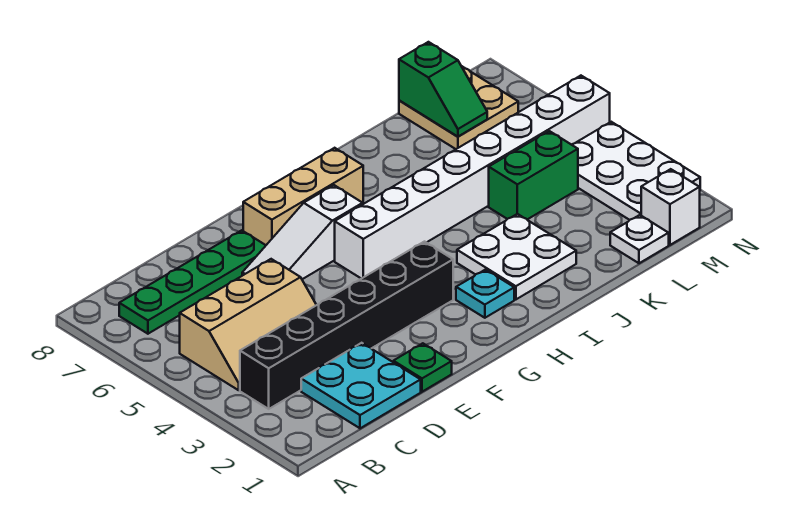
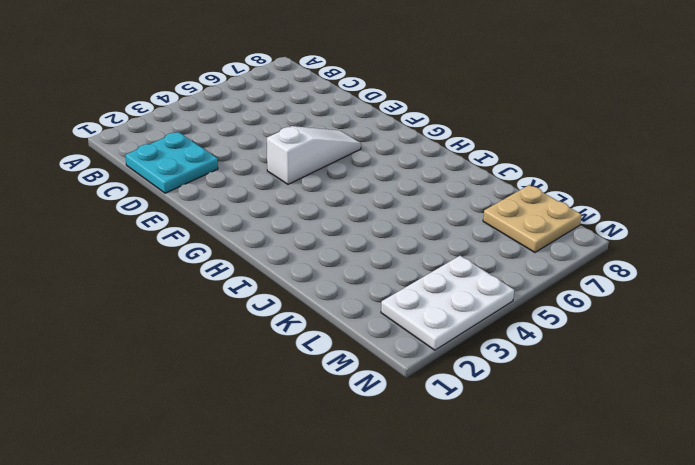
white 1x3 slope [267,126,361,184] -> white 1x3 slope turned to [242,185,363,279]
none -> black 1x6 brick [240,242,453,409]
none -> tan 2x3 slope [180,259,316,390]
none -> green 1x4 plate [119,230,266,334]

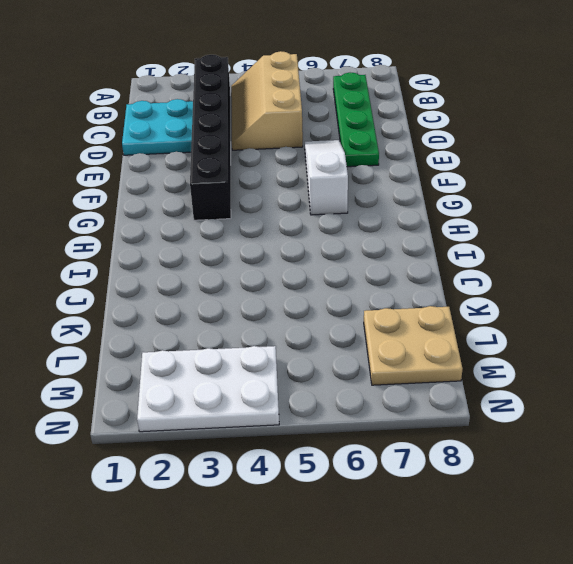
none -> green 1x1 plate [393,343,452,392]
none -> tan 1x3 brick [243,148,363,245]
none -> white 1x8 brick [335,76,610,279]

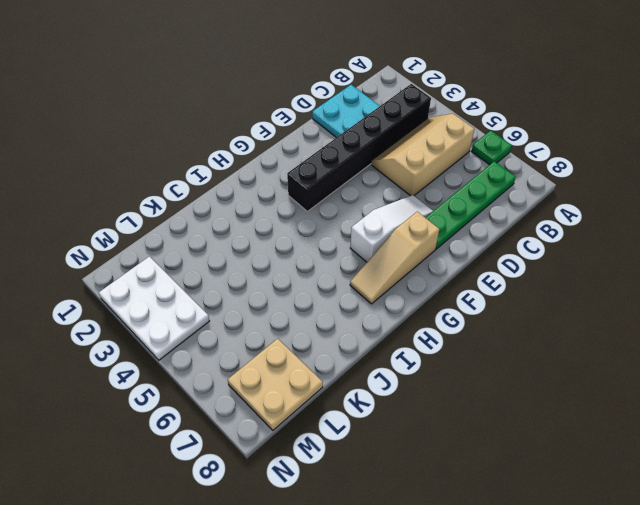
green 1x1 plate [472,131,512,165] -> green 1x1 plate moved to [393,343,452,392]
tan 1x3 slope [350,212,439,304] -> tan 1x3 brick [243,148,363,245]
none -> white 1x8 brick [335,76,610,279]
none -> cyan 1x1 plate [456,269,514,318]
none -> white 2x2 plate [457,214,576,299]

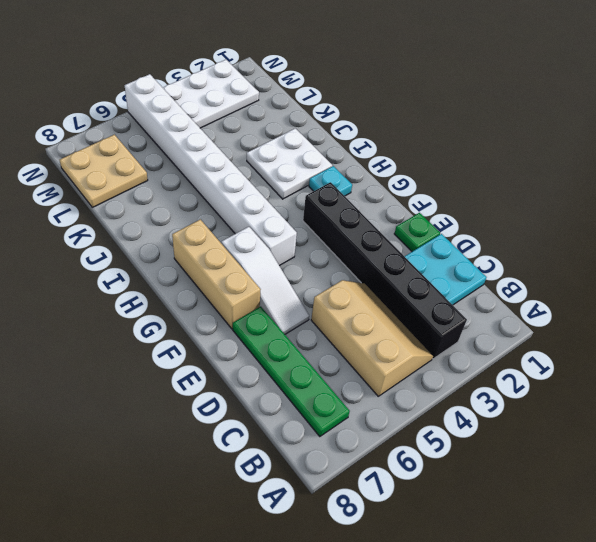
none -> green 1x2 brick [489,131,578,219]
none -> white 1x1 plate [610,215,669,263]
none -> white 1x1 brick [641,169,700,245]

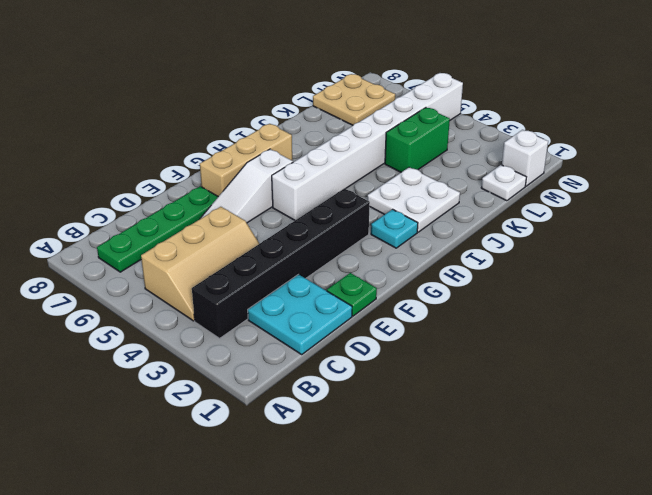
none -> white 2x3 plate [572,122,700,220]
none -> green 1x2 slope [399,42,487,137]

